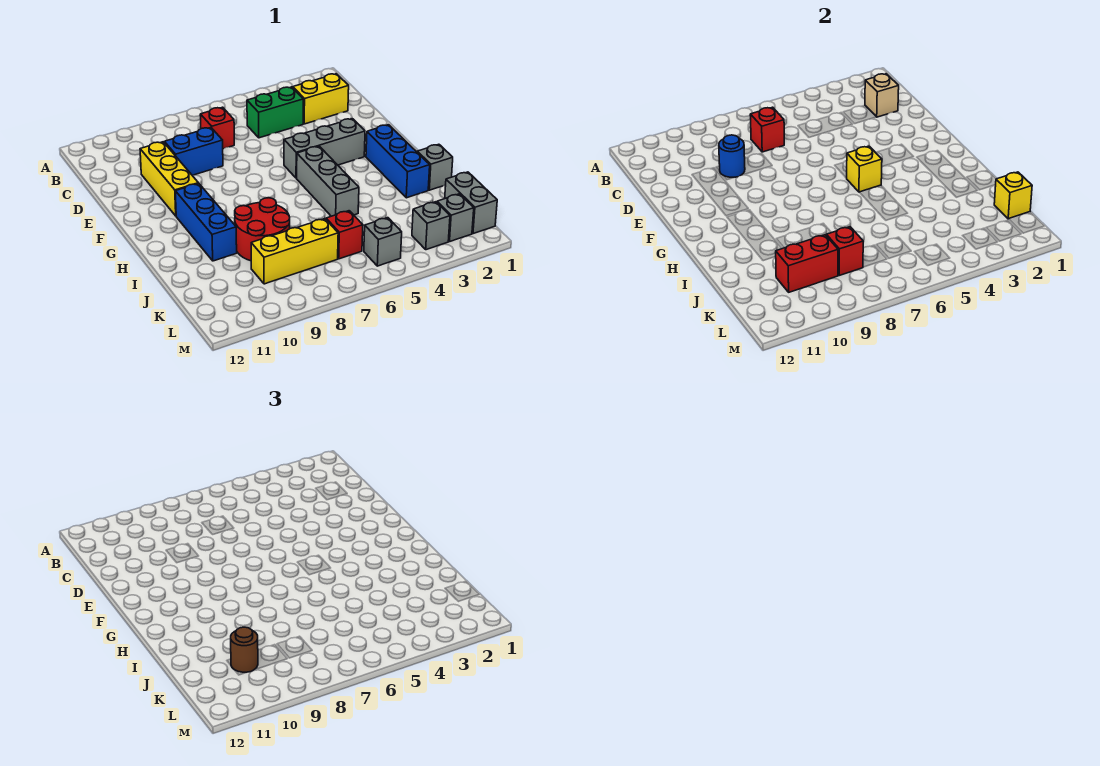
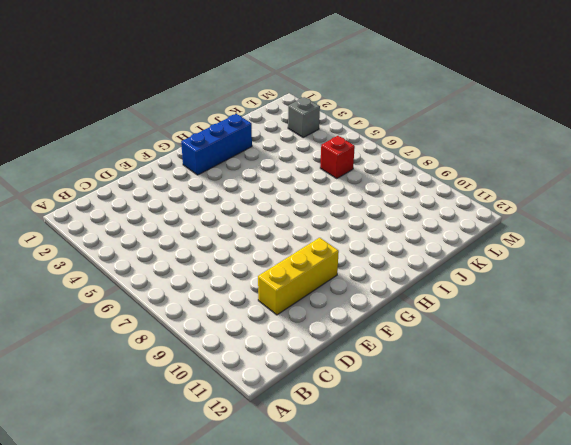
none -> yellow 1x2 brick [292,74,349,124]
none -> green 1x2 brick [247,87,303,138]
none -> red 1x1 brick [200,107,234,149]

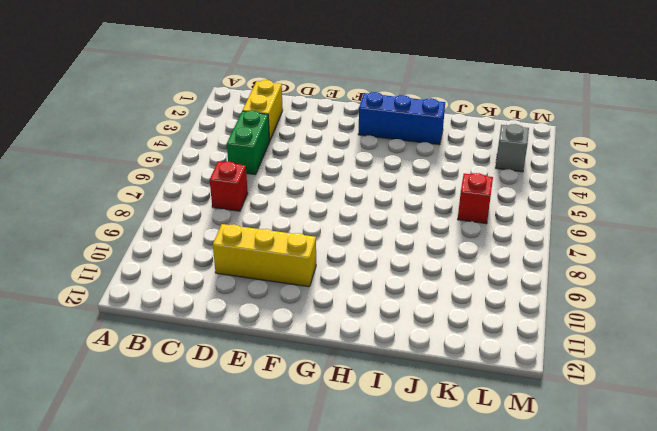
none -> blue 1x2 brick [164,128,223,175]
none -> grey 1x3 brick [284,119,365,178]
none -> grey 1x3 brick [297,146,359,216]

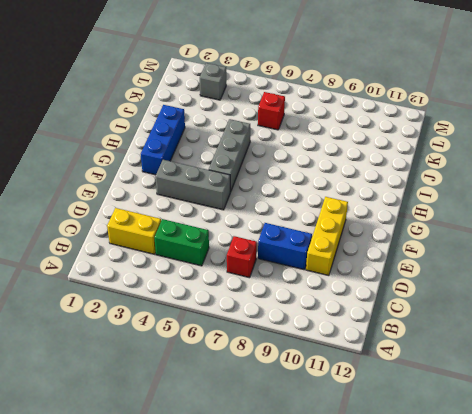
none -> blue 1x3 brick [175,183,237,261]
none -> grey 1x1 brick [417,144,453,190]
none -> red 2x2 round brick [235,198,290,261]

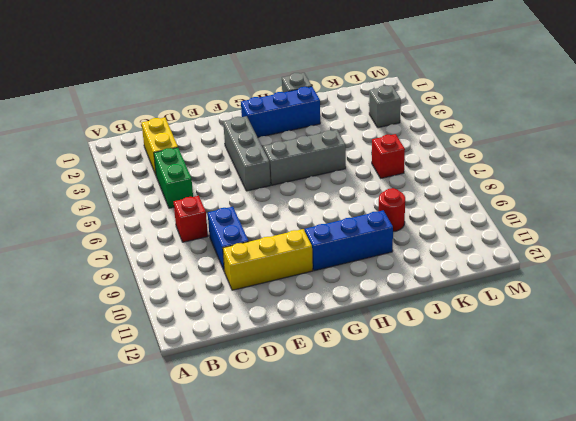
red 1x1 round brick [379,188,405,232] -> red 2x2 round brick [235,198,290,261]
none -> grey 1x2 brick [445,172,497,234]
none -> yellow 1x3 brick [251,219,338,284]
none -> grey 1x1 brick [437,194,474,241]

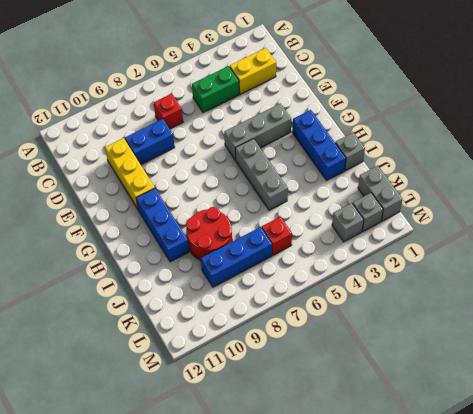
blue 1x3 brick [201,227,272,287] -> yellow 1x3 brick [251,219,338,284]
none -> grey 1x1 brick [364,218,402,266]
none -> tan 1x1 brick [865,74,899,117]
none -> red 1x1 brick [750,107,784,152]

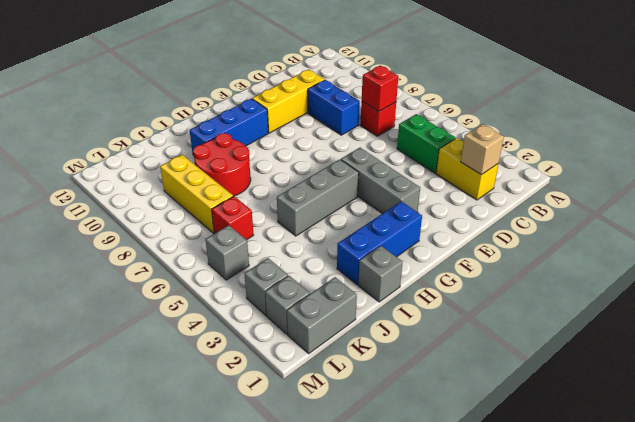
none -> blue 1x1 round brick [719,135,745,177]
none -> yellow 1x1 brick [847,146,882,192]
none -> yellow 1x1 brick [994,172,1032,219]

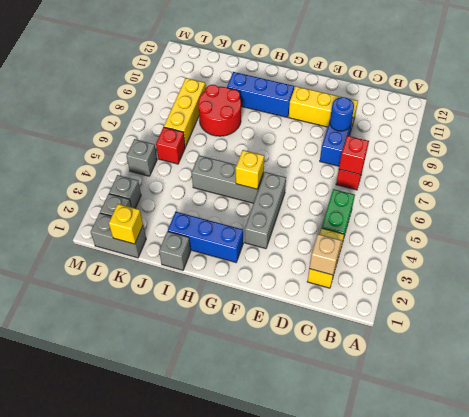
none -> red 1x1 brick [826,227,863,275]
none -> red 1x2 brick [775,235,838,292]
none -> brown 1x1 round brick [231,627,258,672]

